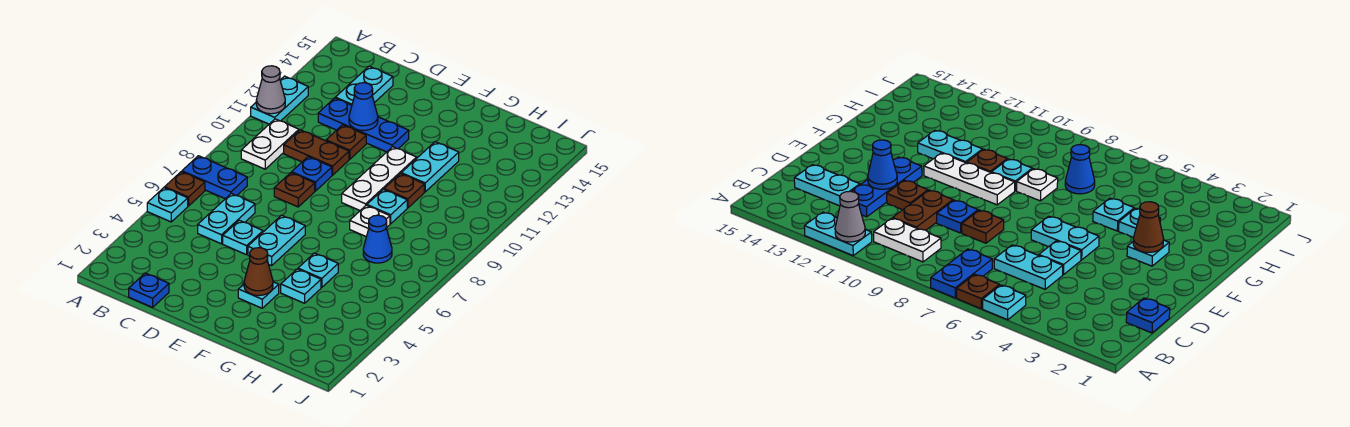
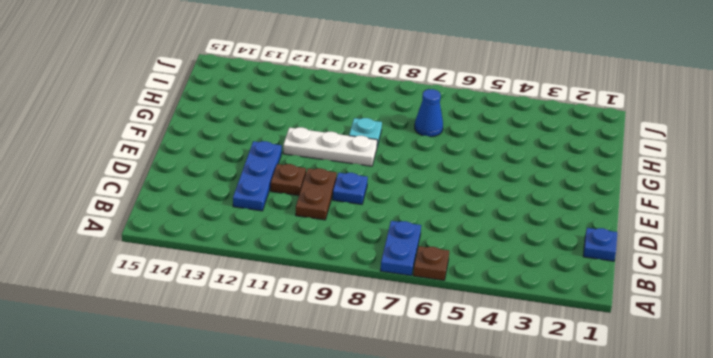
none -> cyan 1x1 plate [147,188,188,222]
none -> cyan 1x2 plate [251,76,308,124]
none -> white 1x2 plate [241,119,299,169]

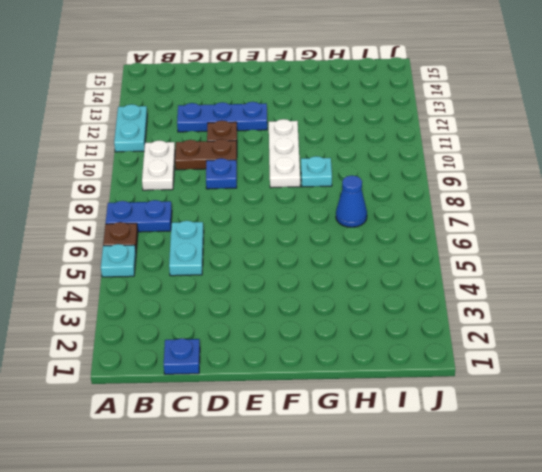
none -> cyan 1x2 plate [335,66,393,105]
none -> cyan 1x1 plate [223,220,263,255]
none -> brown 1x1 plate [274,173,315,207]

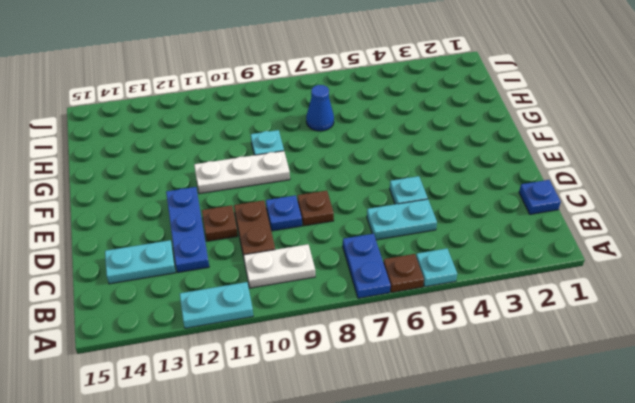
none -> cyan 1x2 plate [248,215,305,266]
none -> cyan 1x1 plate [238,282,279,308]
none -> cyan 1x1 plate [281,269,321,303]

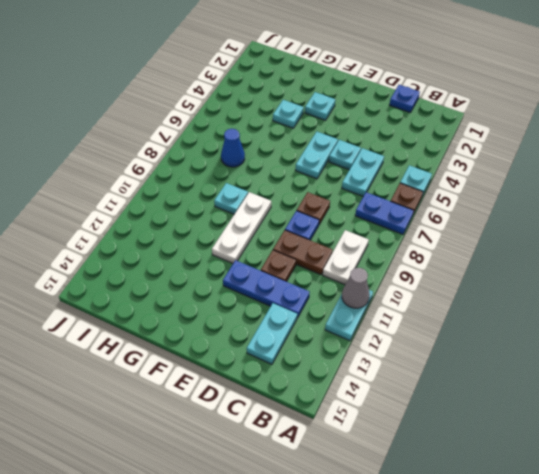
none -> cyan 1x1 plate [298,253,338,287]
none -> white 1x1 plate [350,205,390,237]
none -> brown 1x1 plate [384,174,424,208]

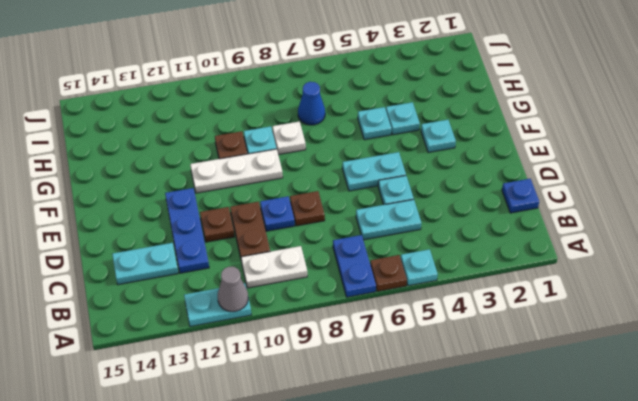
none -> cyan 1x2 plate [401,142,459,192]
none -> blue 1x1 cone [349,83,378,130]
none -> brown 1x1 cone [244,248,273,296]

